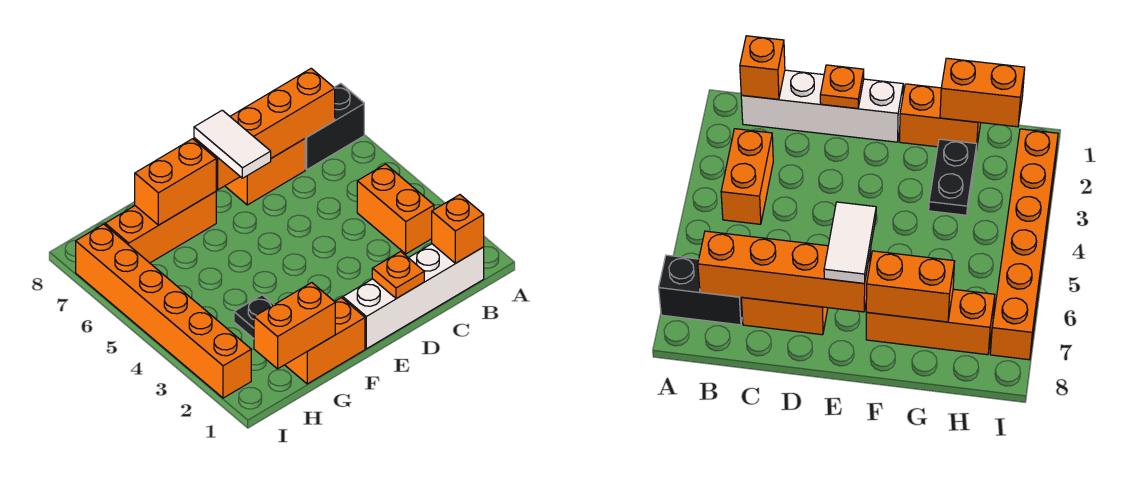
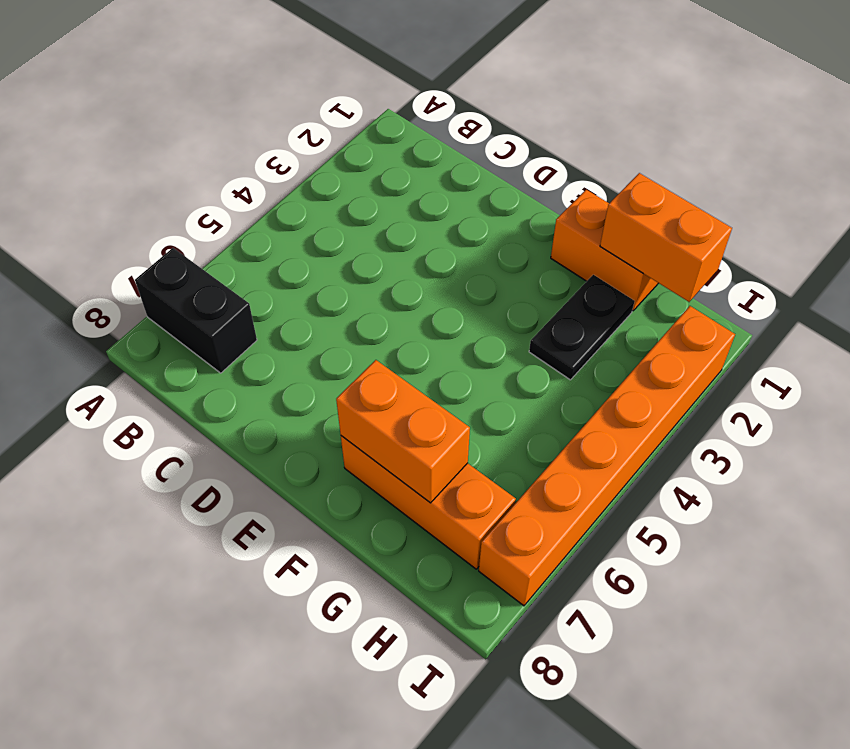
none -> white 1x4 brick [343,244,484,349]
none -> orange 1x2 brick [357,164,434,254]
none -> orange 1x2 brick [225,139,305,205]

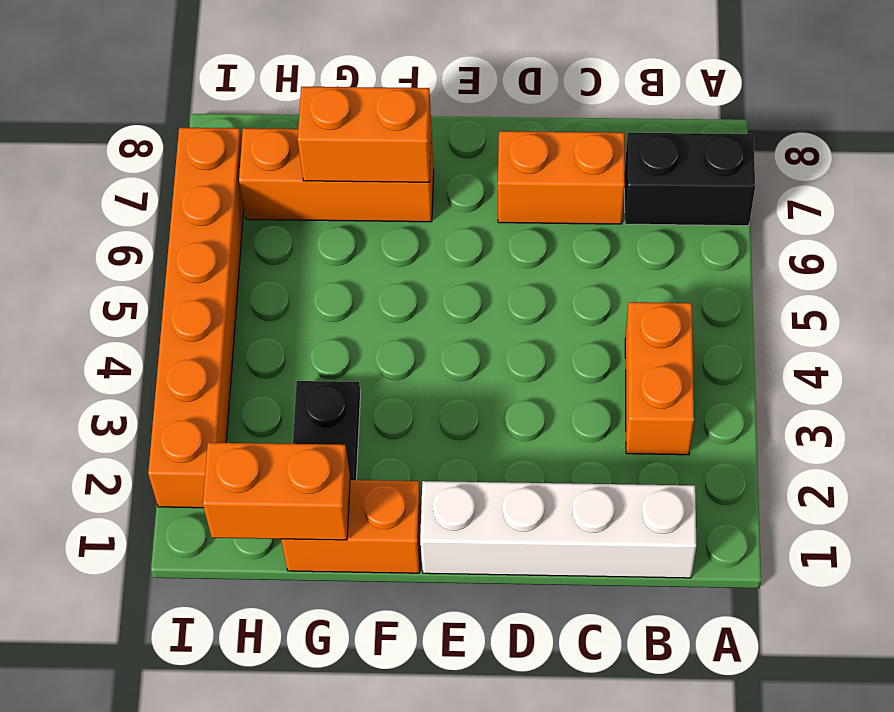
none -> orange 1x1 brick [432,195,484,263]
none -> orange 1x4 brick [194,68,335,190]
none -> orange 1x1 plate [372,251,424,299]

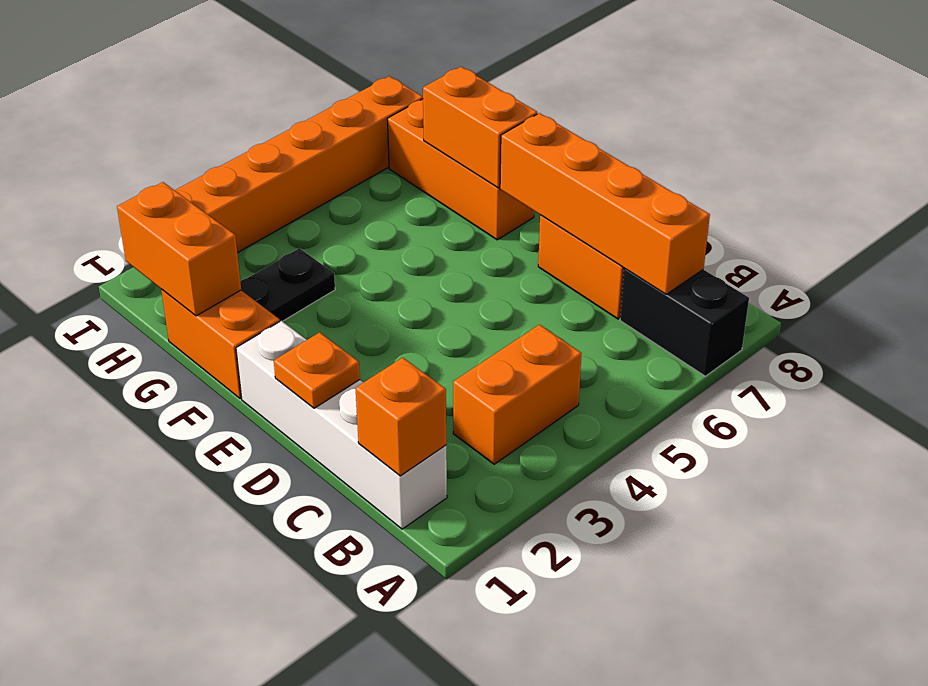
none -> white 1x2 tile [194,110,271,178]

